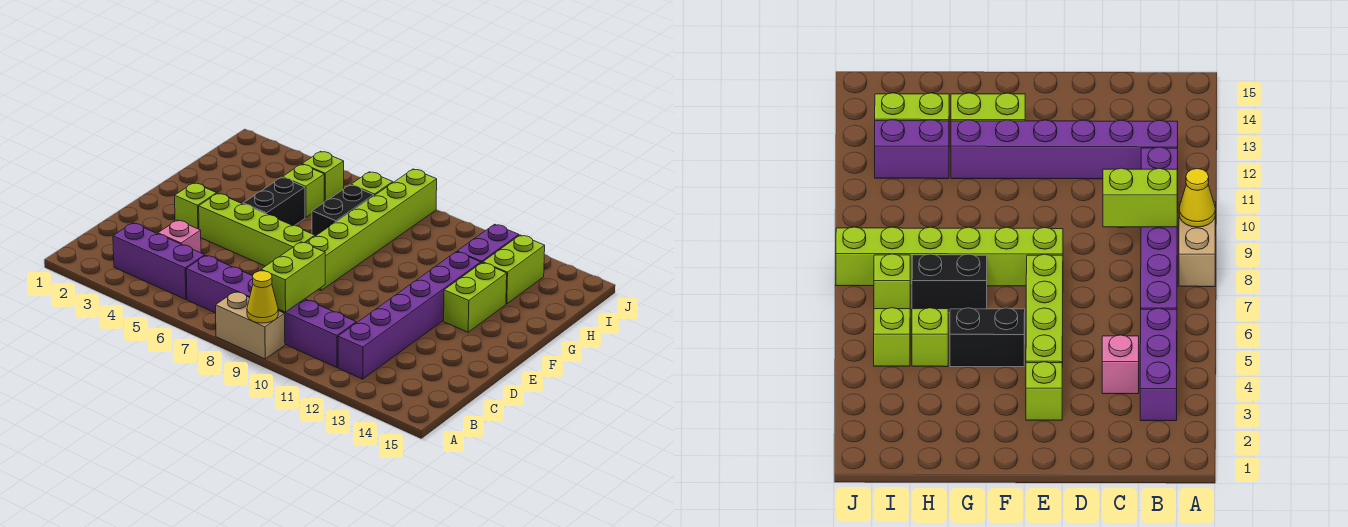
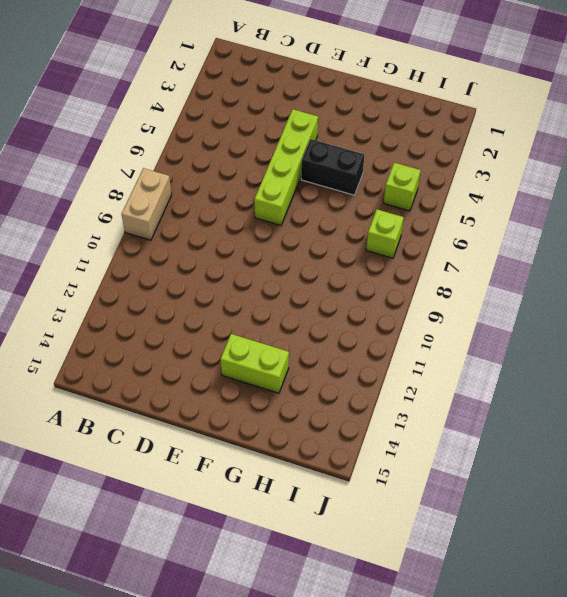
none -> purple 1x3 brick [113,223,205,300]
none -> purple 1x6 brick [186,255,356,367]
none -> purple 1x6 brick [338,252,481,379]

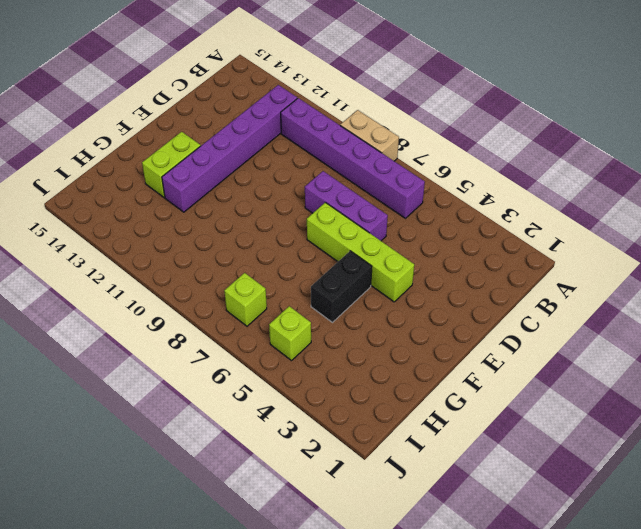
purple 1x3 brick [305,171,388,241] -> purple 1x3 brick moved to [113,223,205,300]
none -> pink 1x1 brick [158,220,201,253]
none -> lime 1x1 brick [175,183,217,229]
none -> lime 1x6 brick [306,169,437,291]

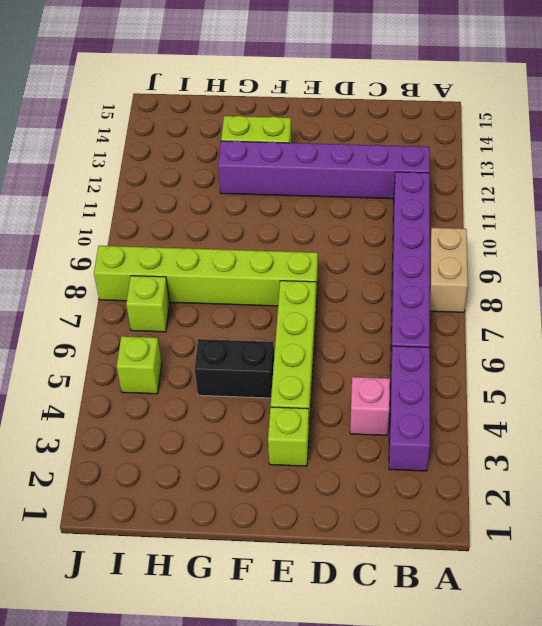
none -> black 1x2 brick [312,185,374,236]
none -> lime 1x1 brick [283,164,324,218]
none -> purple 1x2 brick [457,224,519,263]

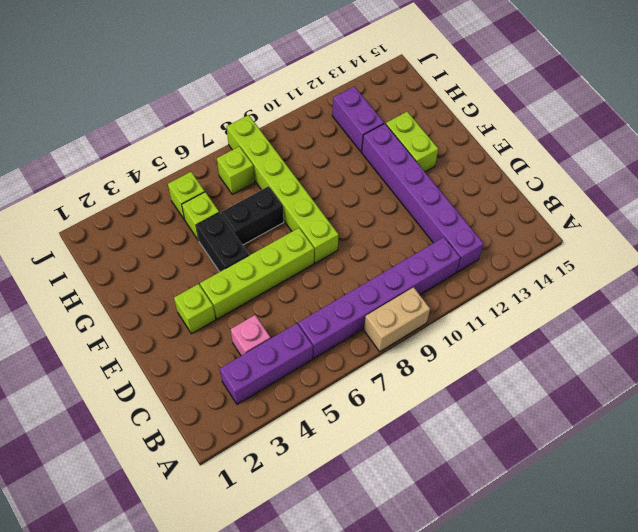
black 1x2 brick [221,186,284,245] -> black 1x2 brick turned to [312,185,374,236]
none -> lime 1x2 brick [483,235,545,304]
none -> yellow 1x1 cone [247,271,278,323]
none -> lime 1x2 brick [261,242,325,312]

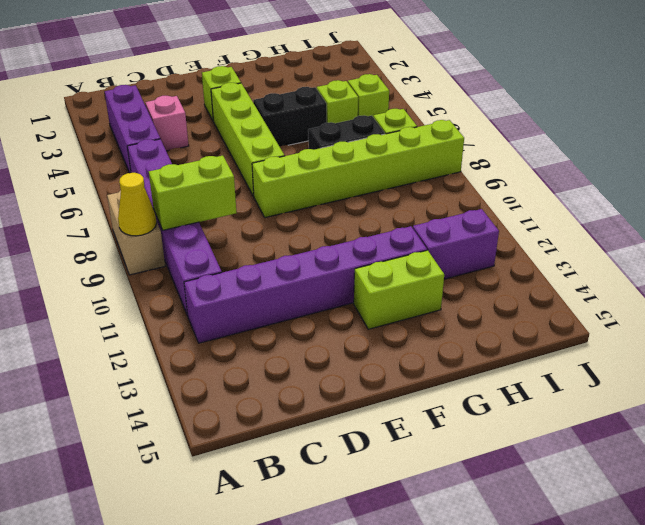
none -> lime 1x2 brick [483,235,545,304]

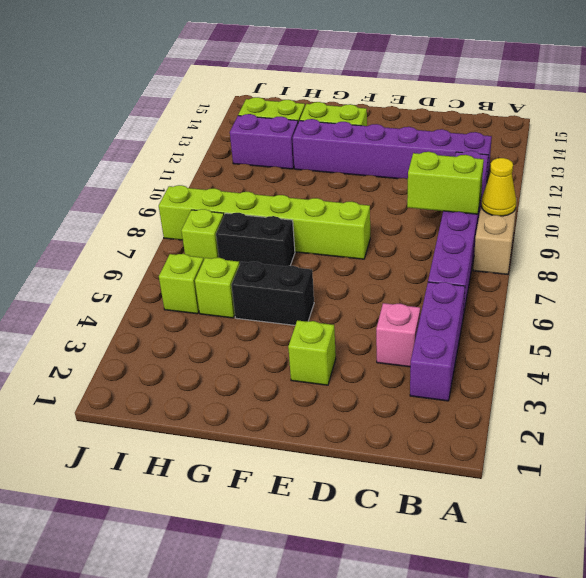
none -> lime 1x4 brick [199,193,315,266]

